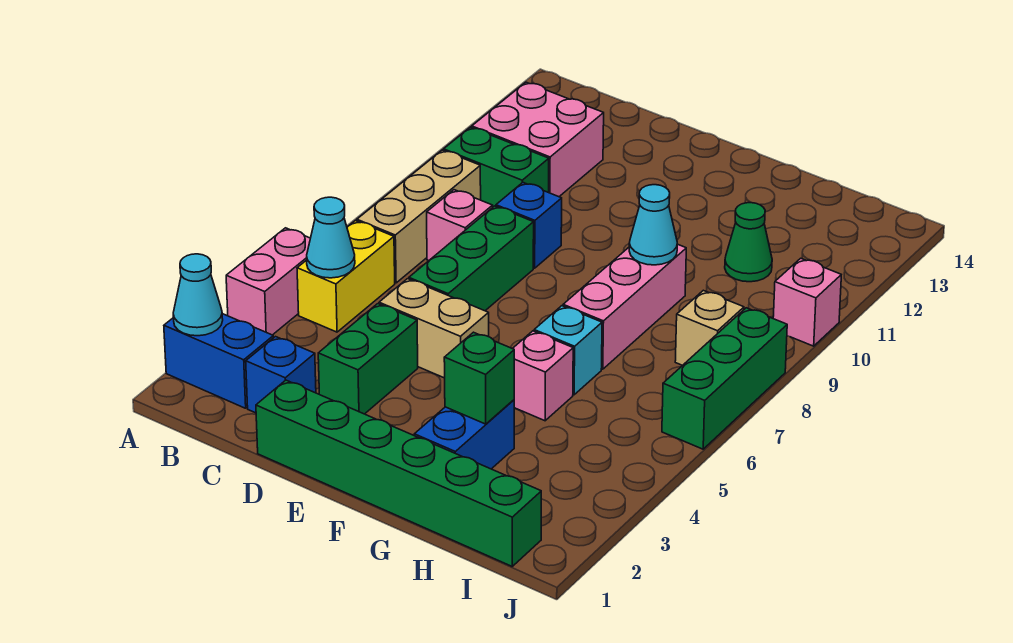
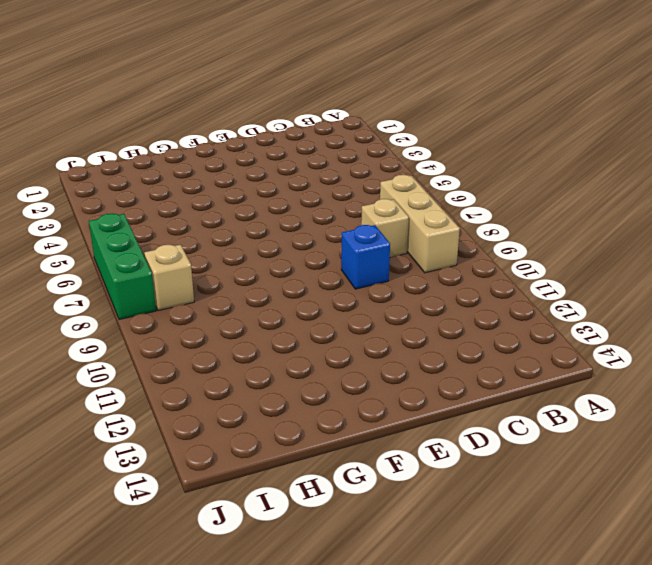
tan 1x1 brick [361,199,409,257] -> pink 1x1 brick [427,190,493,260]
none -> blue 1x2 brick [164,314,274,408]
none -> pink 1x2 brick [226,228,310,335]
none -> yellow 1x2 brick [297,221,395,332]

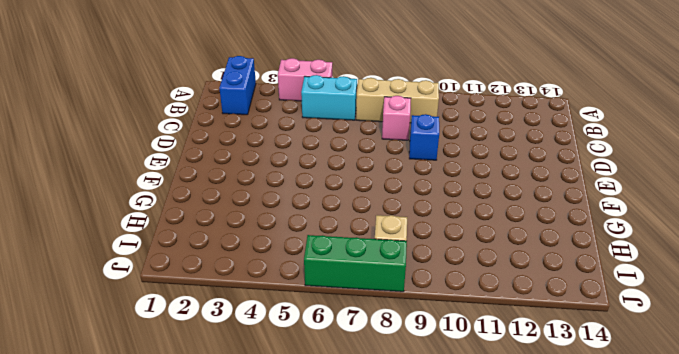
cyan 1x2 brick [301,75,357,120] -> yellow 1x2 brick [297,221,395,332]
none -> green 1x2 brick [444,127,549,207]
none -> pink 2x2 brick [472,82,604,197]
none -> blue 1x1 brick [246,337,316,413]

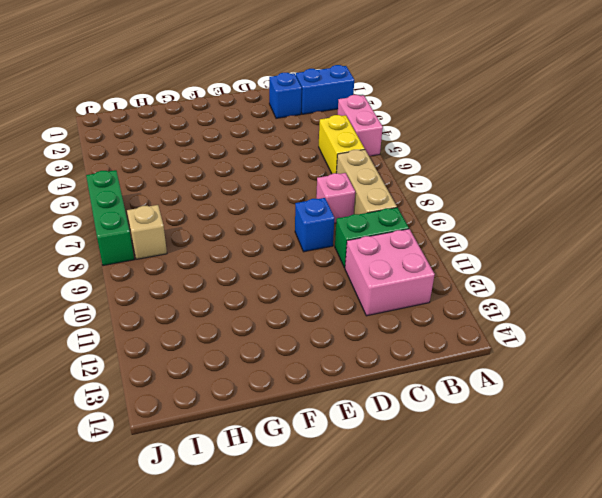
none -> green 1x6 brick [256,380,541,566]
none -> green 1x2 brick [318,304,418,414]
none -> tan 1x2 brick [379,279,489,378]

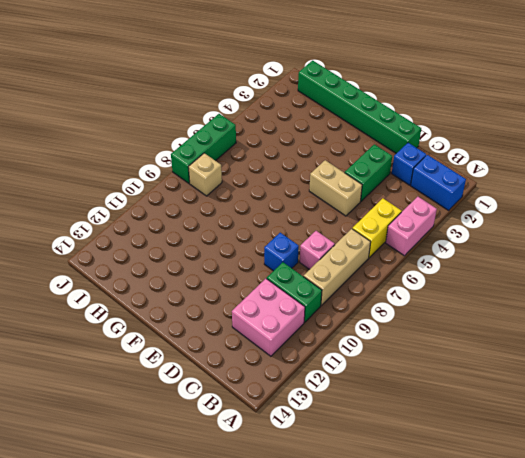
none -> green 1x3 brick [409,206,534,311]
none -> blue 1x2 brick [414,400,514,469]
none -> pink 1x1 brick [512,331,573,421]

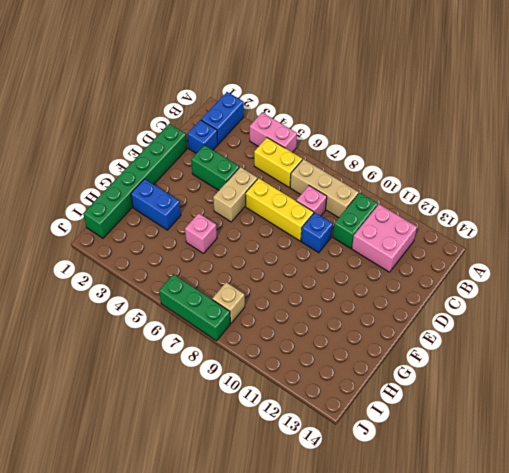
yellow 1x3 brick [246,178,314,241] -> green 1x3 brick [409,206,534,311]
none -> cyan 1x1 brick [534,306,602,395]
none -> pink 1x3 brick [563,244,686,369]
none -> green 1x1 cone [725,203,772,282]

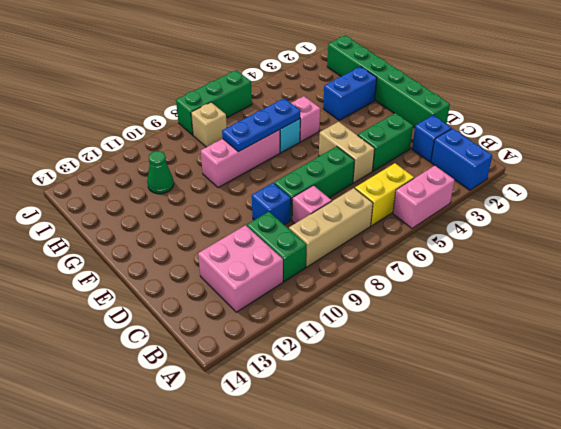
blue 1x3 plate [222,98,300,152] -> none
none -> pink 1x1 brick [773,258,841,346]
none -> cyan 1x1 cone [173,254,223,336]
none -> cyan 1x1 cone [307,197,355,278]

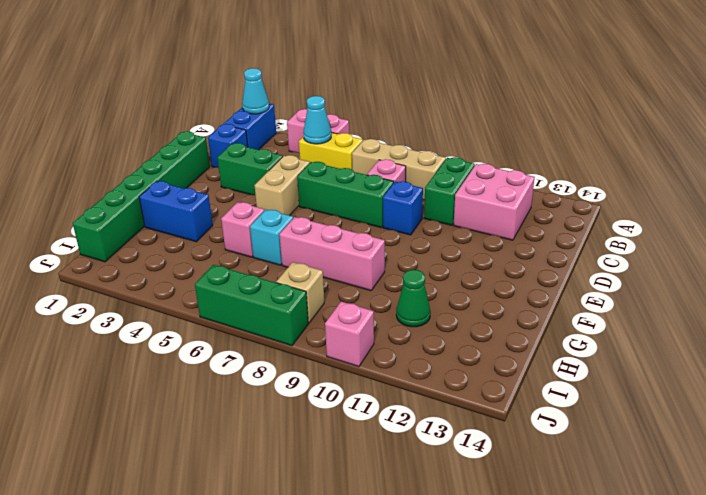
none -> green 1x1 brick [444,332,514,424]
none -> cyan 1x1 cone [629,185,677,265]

